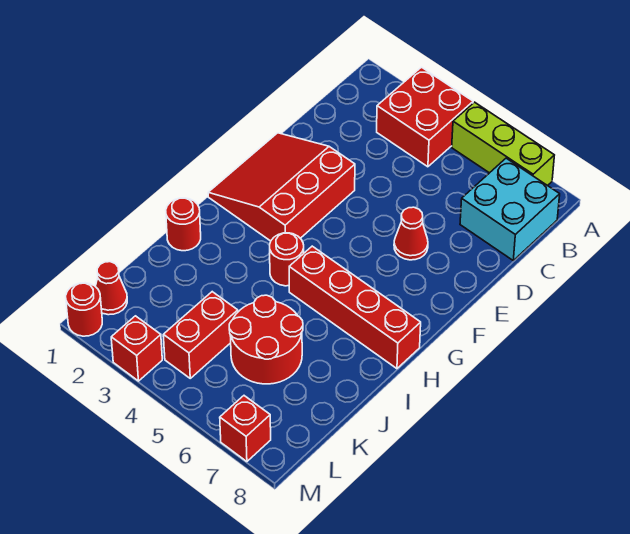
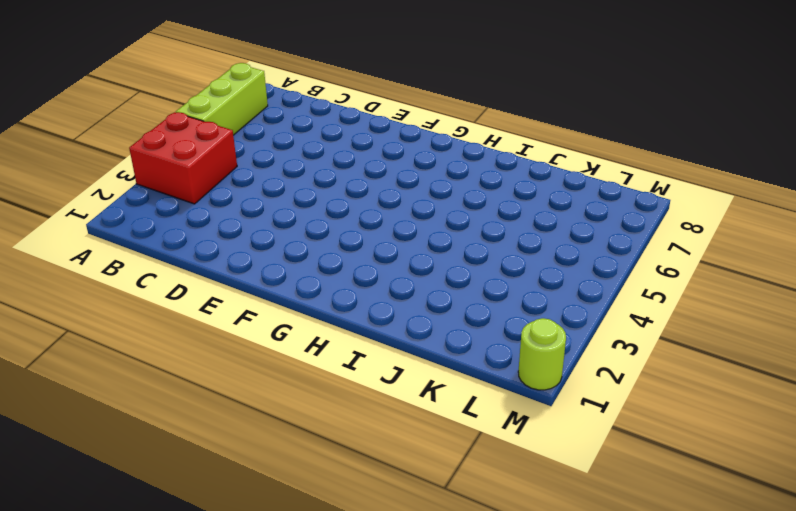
lime 1x1 round brick [518,318,566,390] -> red 1x1 round brick [66,283,102,336]
none -> cyan 2x2 brick [460,158,560,260]
none -> red 3x3 slope [208,133,355,241]
none -> red 1x1 cone [394,207,428,260]

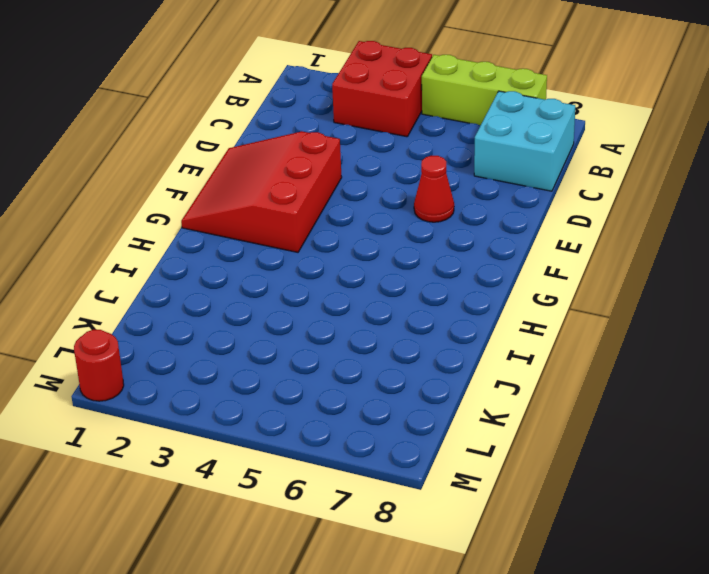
none -> red 1x1 round brick [270,233,304,286]
none -> red 1x4 brick [289,246,421,369]
none -> red 1x1 round brick [166,198,201,251]

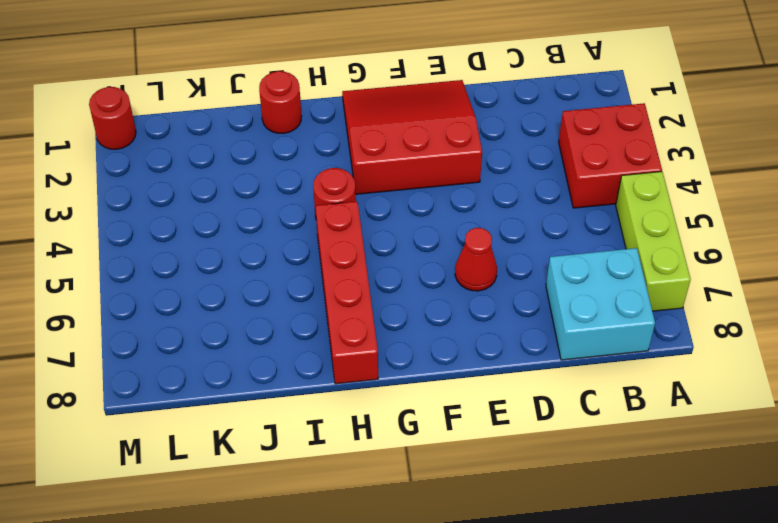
none -> red 2x2 round brick [229,295,303,384]
none -> red 1x2 brick [163,292,238,378]
none -> red 1x1 cone [95,262,127,315]

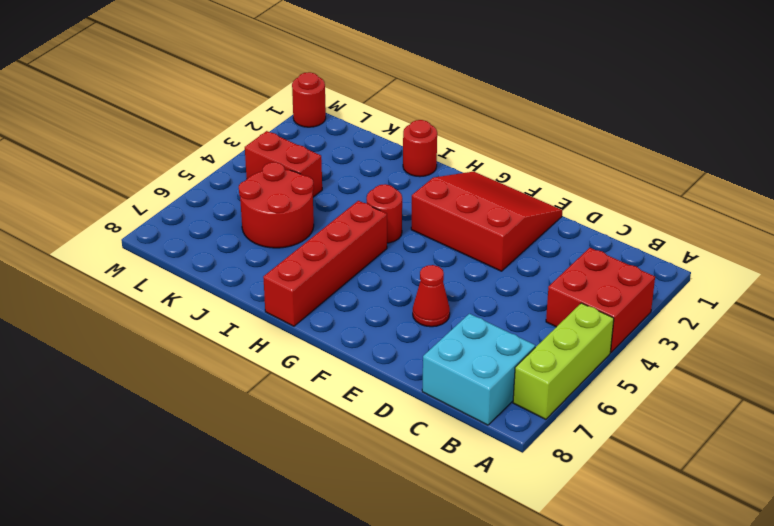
none -> red 1x1 cone [95,262,127,315]
none -> red 1x1 brick [111,316,162,381]
none -> red 1x1 brick [220,396,271,462]

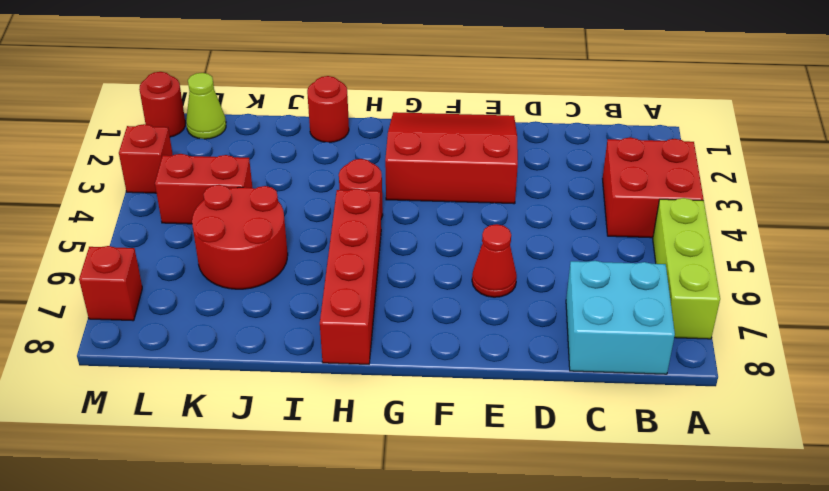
lime 1x1 cone [186,73,226,139] -> red 1x1 cone [95,262,127,315]

